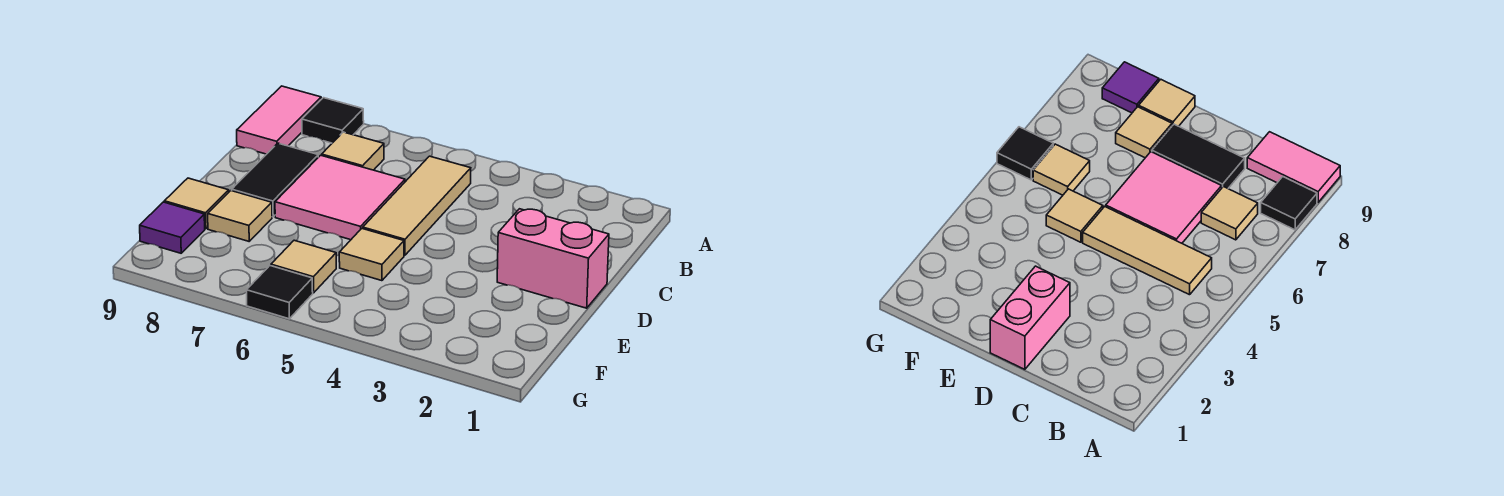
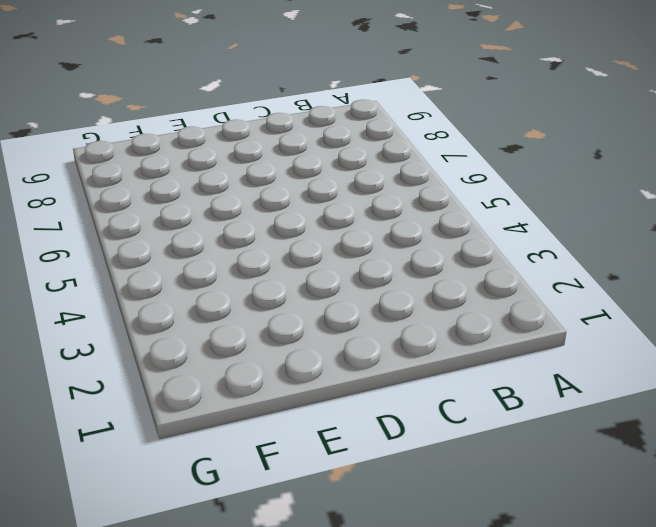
none -> black 1x1 tile [302,98,364,143]
none -> pink 1x2 tile [237,86,321,154]
none -> tan 1x3 tile [363,156,471,255]

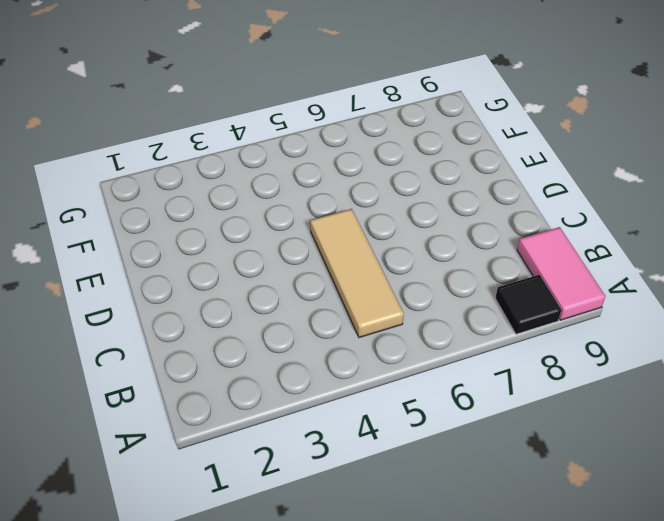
none -> tan 1x1 tile [322,132,384,170]
none -> pink 2x2 tile [275,155,405,240]
none -> black 1x2 tile [232,143,318,217]

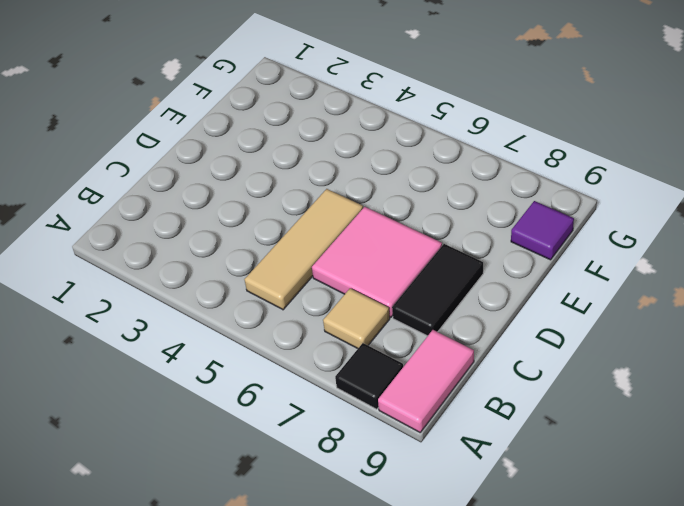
none -> pink 1x2 brick [497,209,609,308]
none -> tan 1x1 tile [339,228,404,281]
none -> tan 1x1 tile [208,191,272,241]

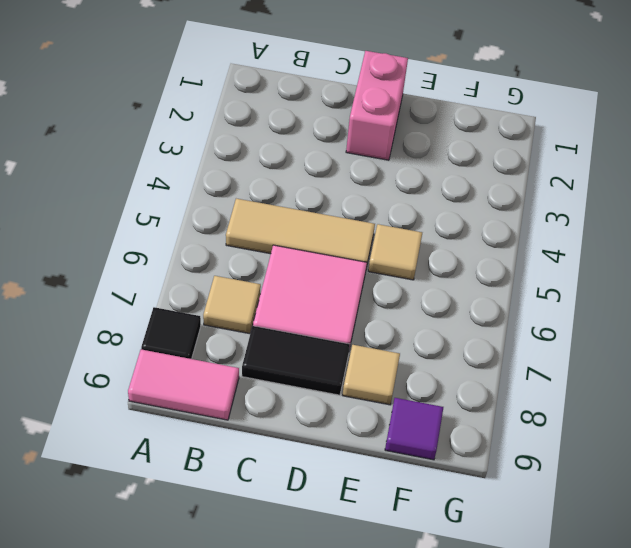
none -> tan 1x1 tile [164,178,229,229]
none -> tan 1x1 tile [271,240,336,293]
none -> black 1x1 tile [246,266,313,319]

